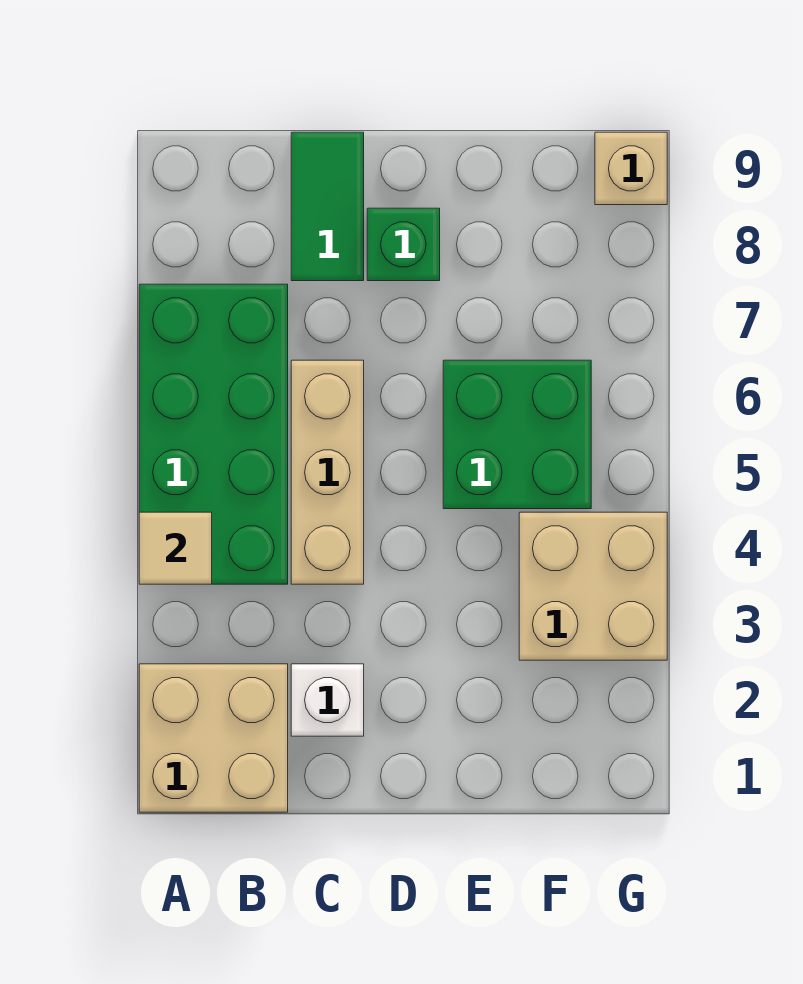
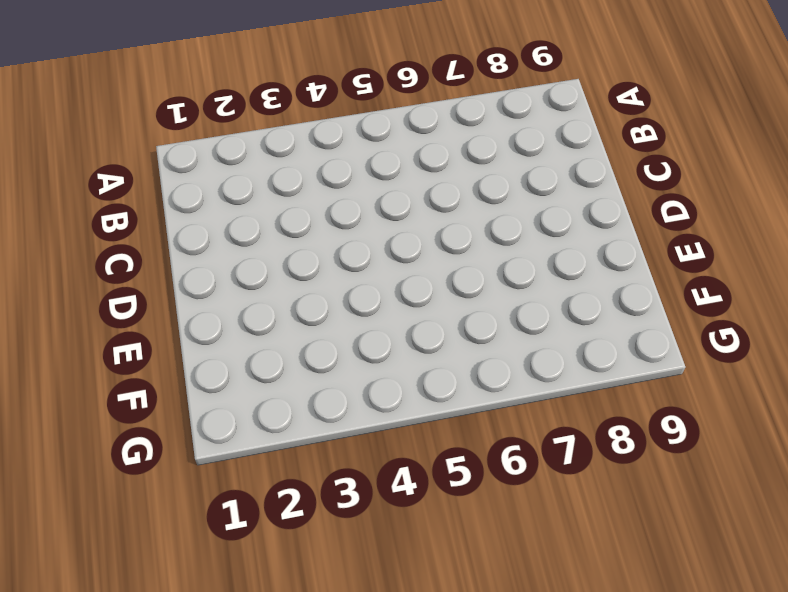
none -> tan 2x2 brick [139,664,288,812]
none -> green 2x4 brick [139,284,288,584]

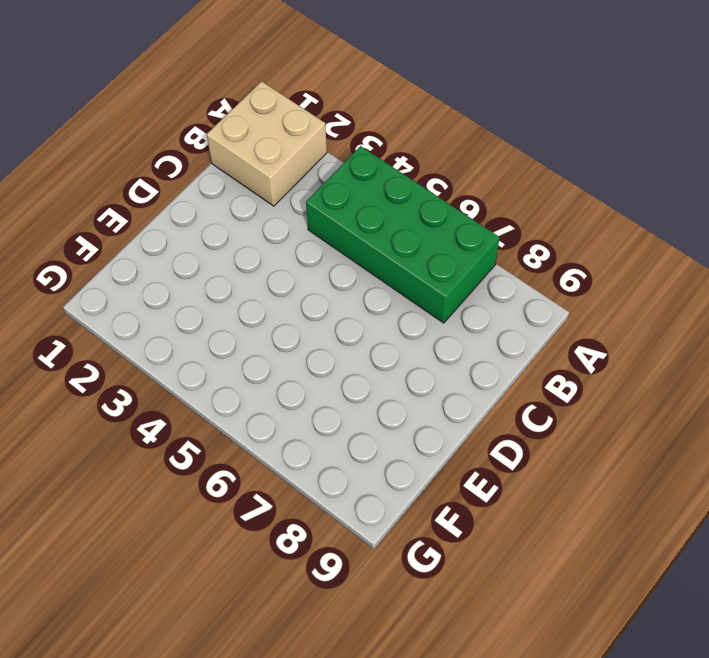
none -> white 1x1 brick [291,664,364,736]
none -> tan 1x3 brick [291,360,364,584]

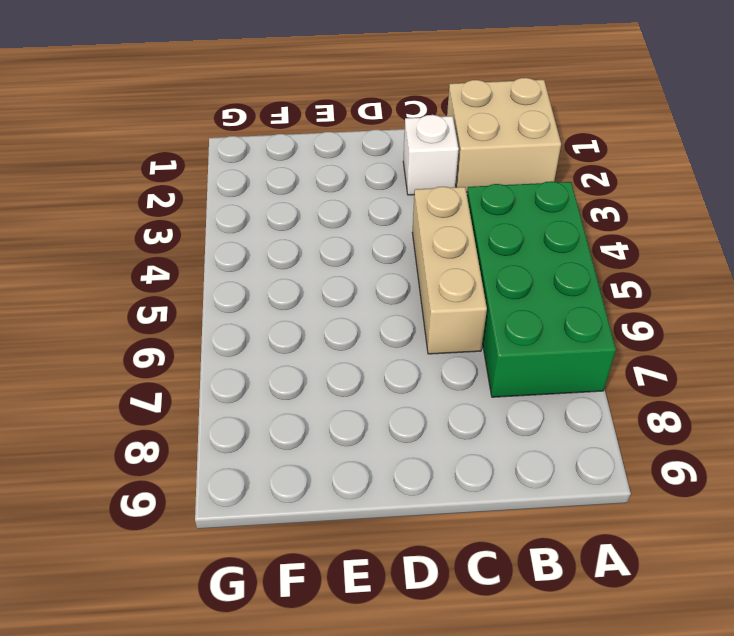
none -> green 1x2 tile [291,132,364,281]
none -> green 1x1 brick [367,208,440,281]

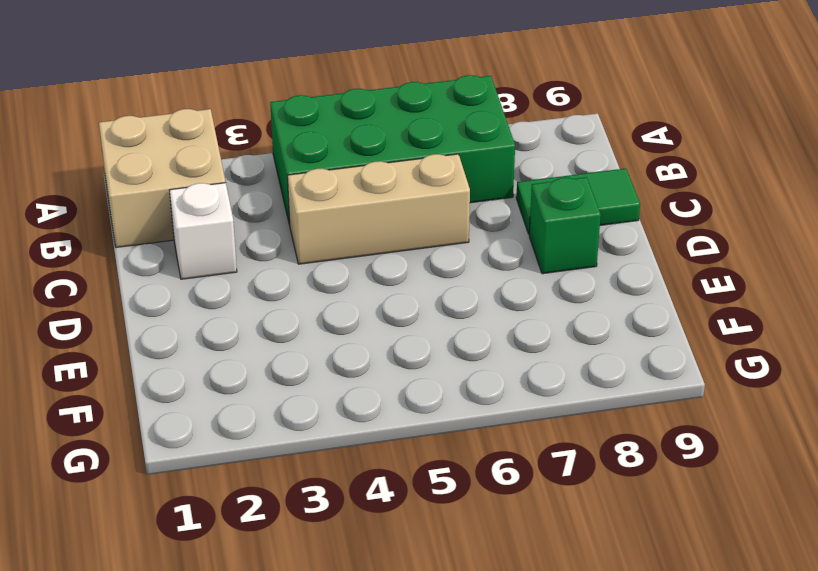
none -> green 2x2 brick [443,360,591,509]
none -> tan 2x2 brick [519,512,667,660]

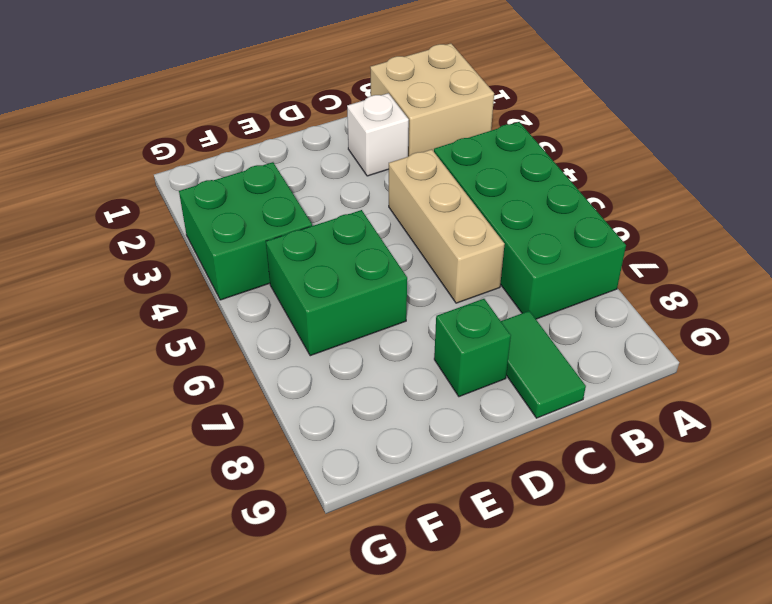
green 2x2 brick [179,162,312,300] -> tan 2x2 brick [519,512,667,660]
none -> tan 1x1 brick [595,132,667,205]
none -> tan 1x1 tile [139,512,212,584]

